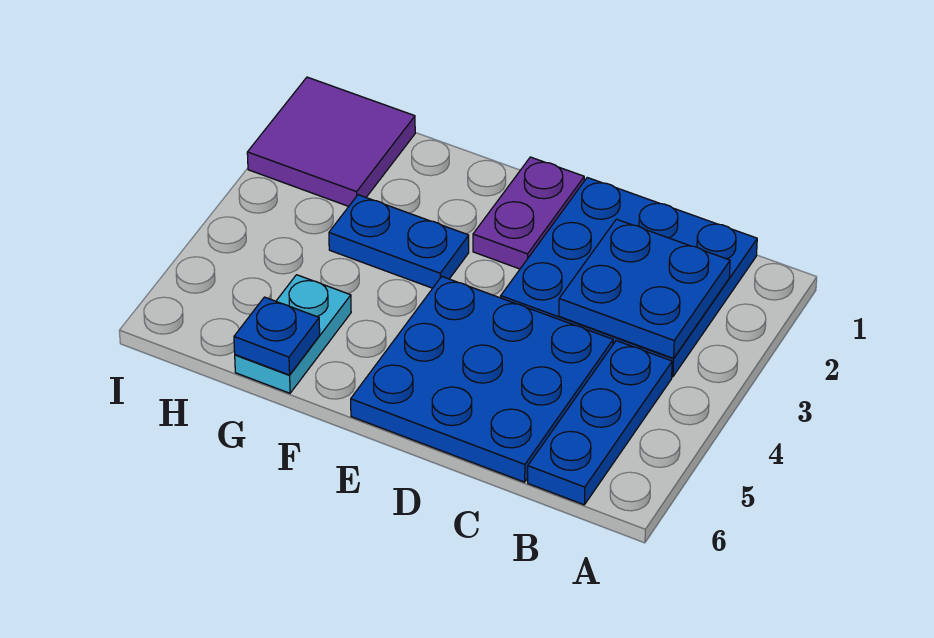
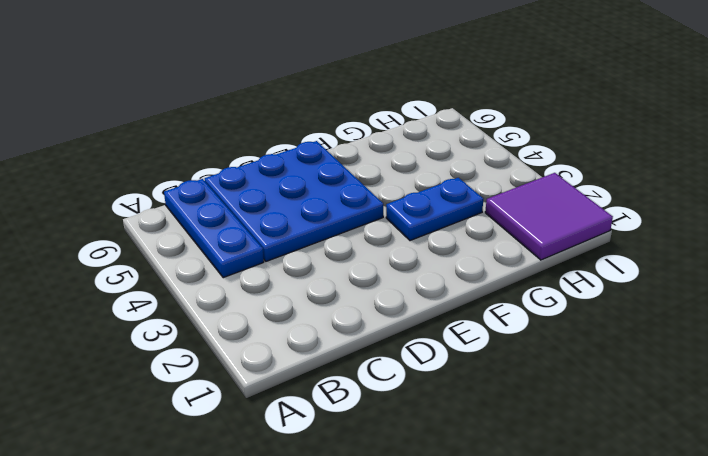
none -> blue 3x3 plate [501,178,757,377]
none -> purple 1x2 plate [473,157,584,269]

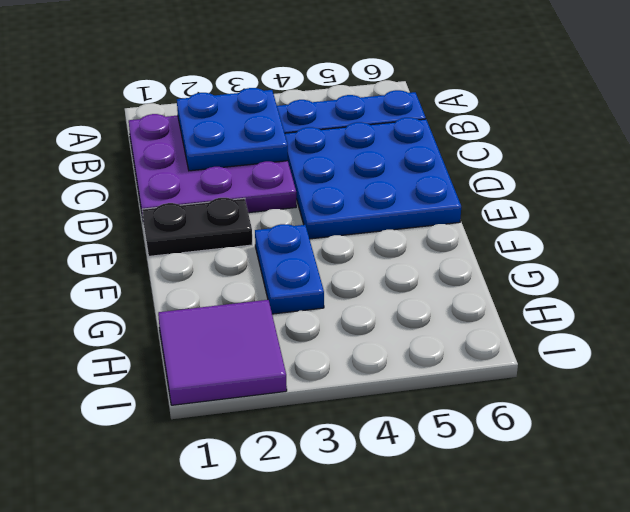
purple 3x3 plate [129,114,296,218] -> blue 3x3 plate [501,178,757,377]
black 1x2 plate [142,198,252,256] -> purple 1x2 plate [473,157,584,269]
none -> cyan 1x2 plate [235,275,351,393]
none -> blue 1x1 plate [234,297,320,375]

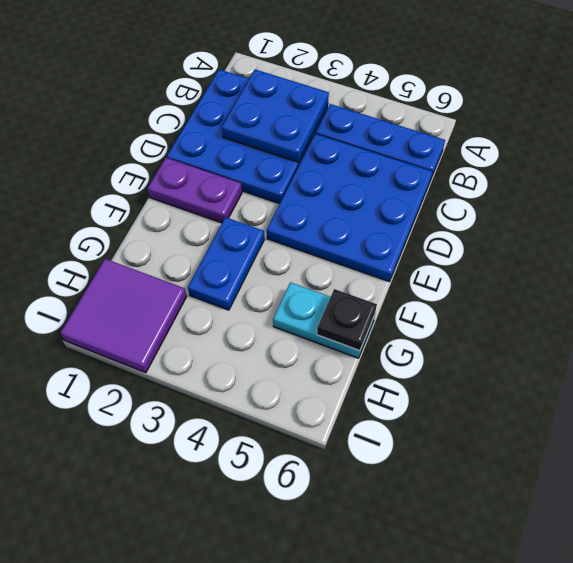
black 1x1 plate [317,289,377,351] -> blue 1x1 plate [234,297,320,375]

